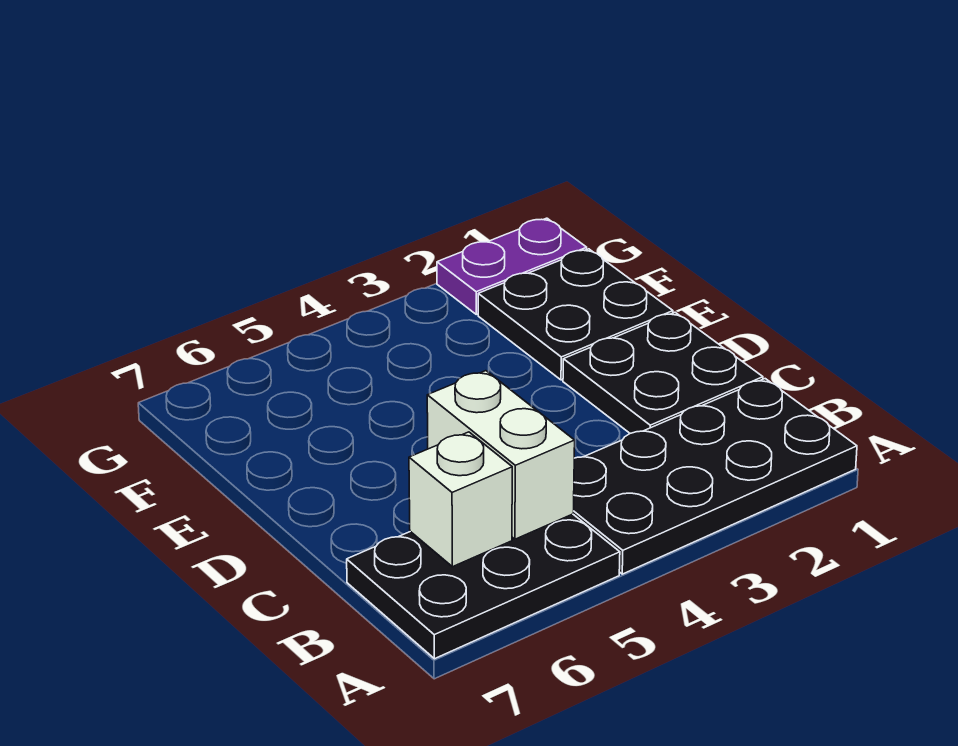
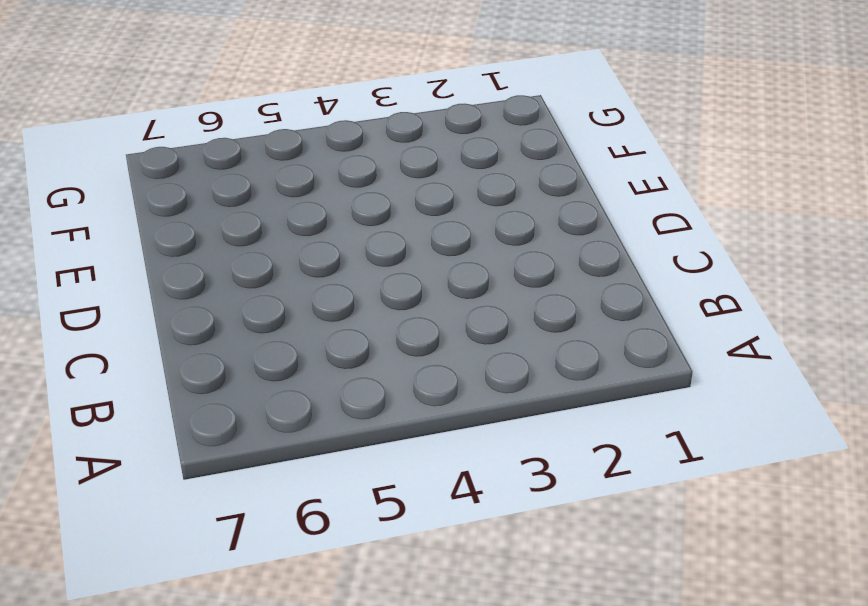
none -> black 2x4 plate [573,379,857,574]
none -> black 2x3 plate [347,514,620,659]

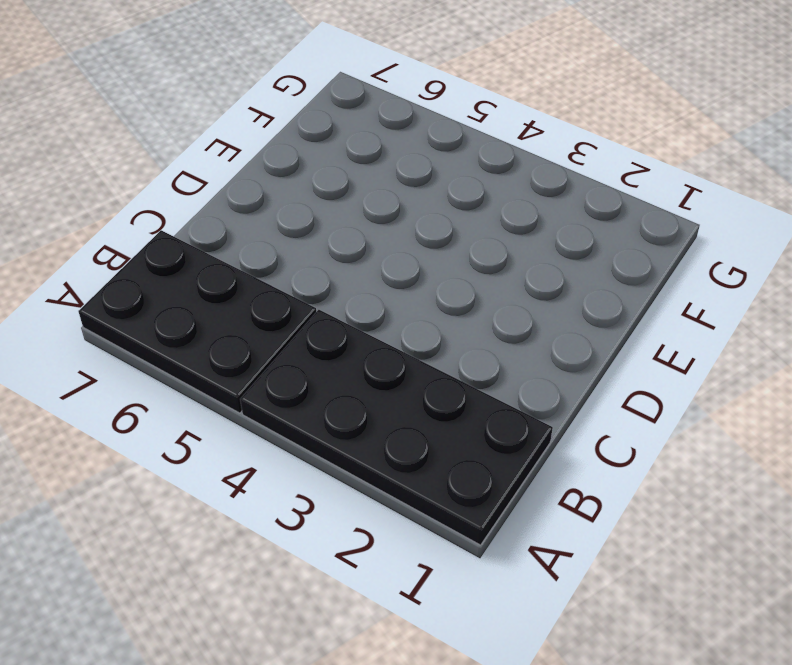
none -> black 2x2 plate [563,312,763,433]
none -> black 2x2 plate [478,249,673,380]

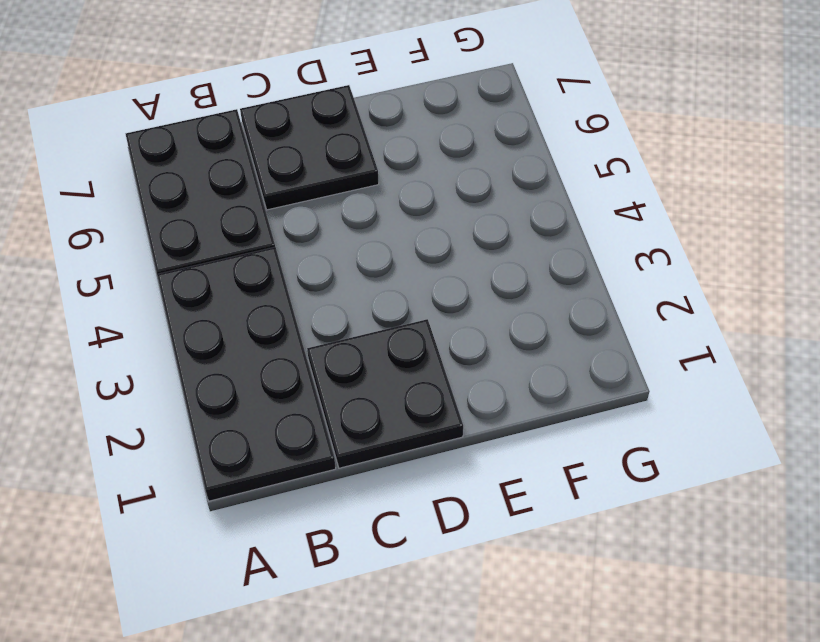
black 2x2 plate [240,85,379,210] -> black 2x2 plate moved to [478,249,673,380]
none -> purple 1x2 plate [437,218,587,314]
none -> white 1x2 brick [427,371,575,539]

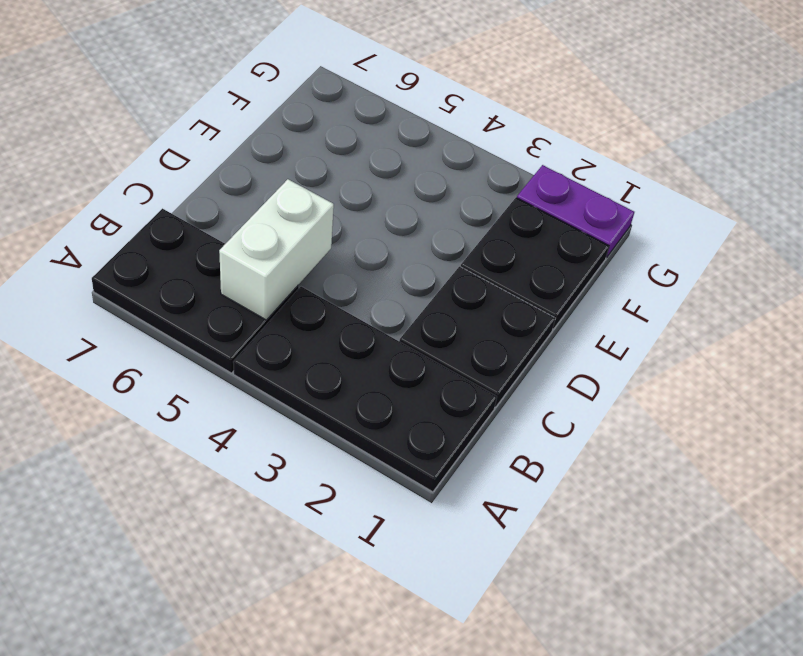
none -> white 1x1 brick [409,432,512,567]

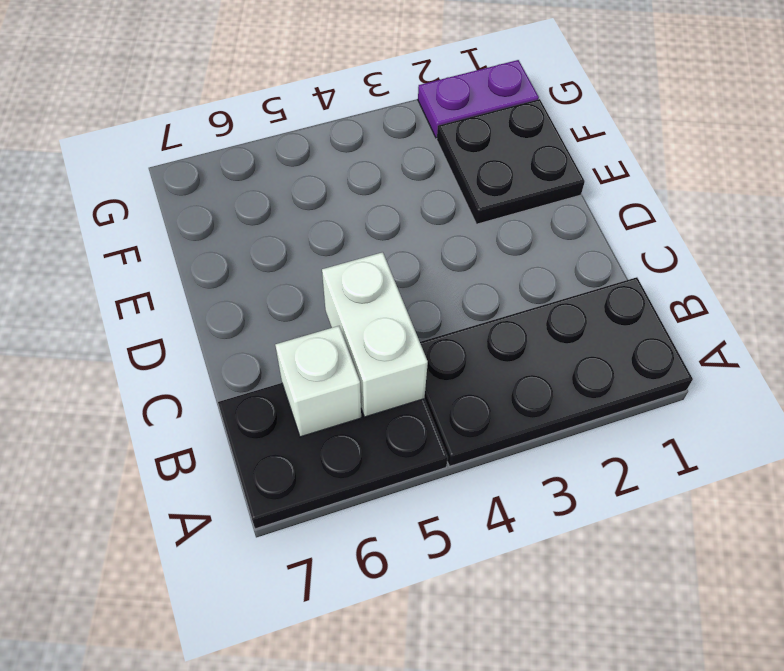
none -> black 2x2 plate [563,312,763,433]

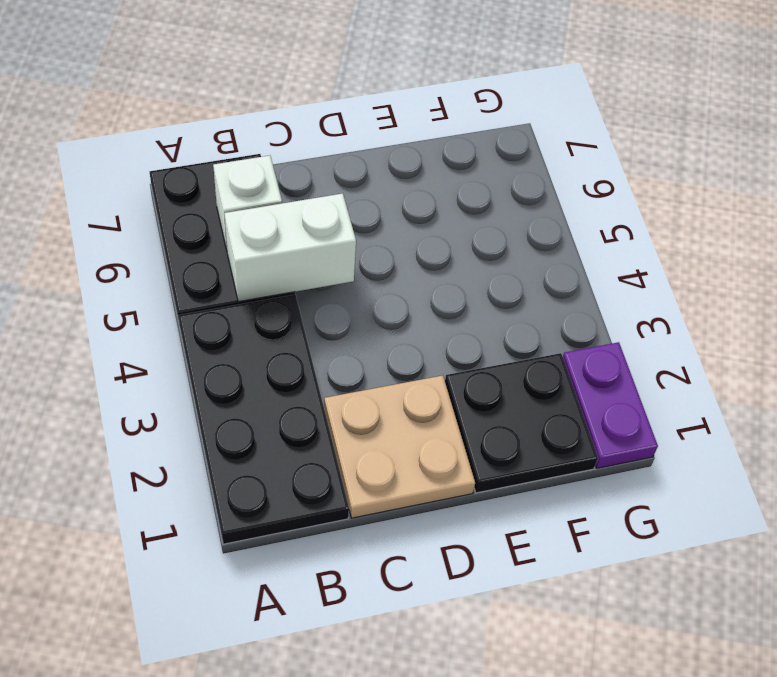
tan 2x2 plate [324,376,475,518] -> black 2x2 plate [563,312,763,433]

